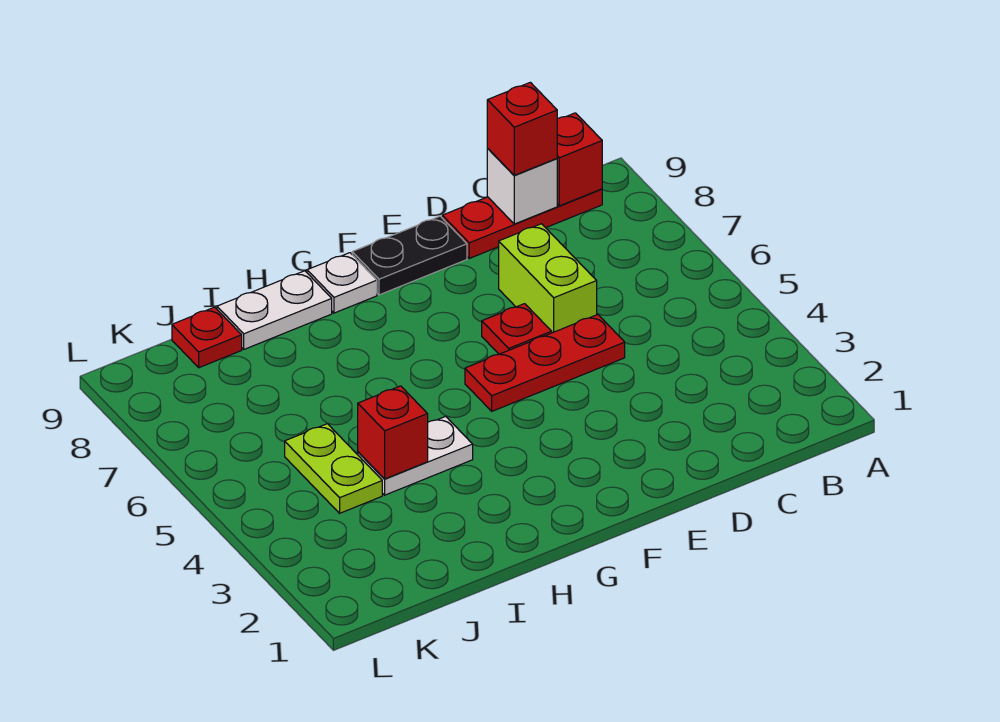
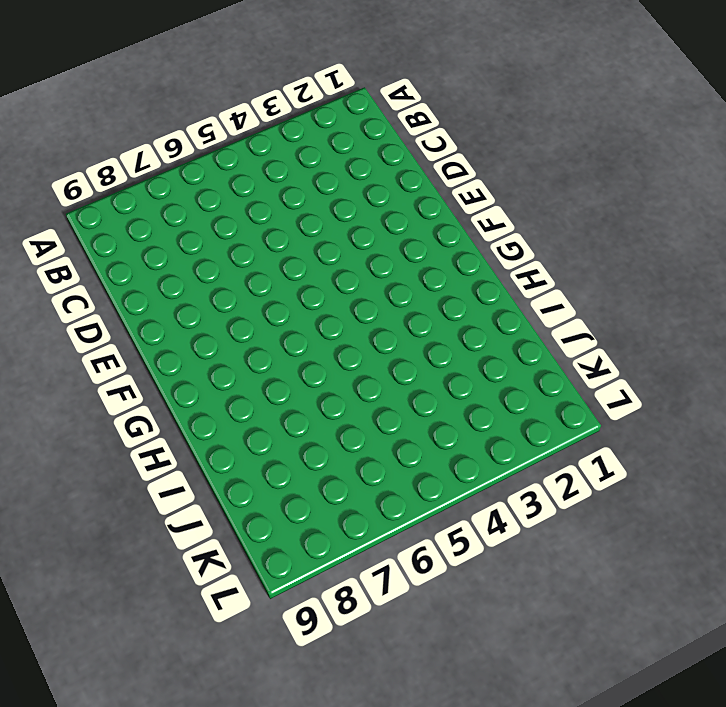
none -> red 1x3 plate [442,189,602,258]
none -> red 1x3 plate [465,315,625,411]
none -> lime 1x2 brick [499,224,597,333]

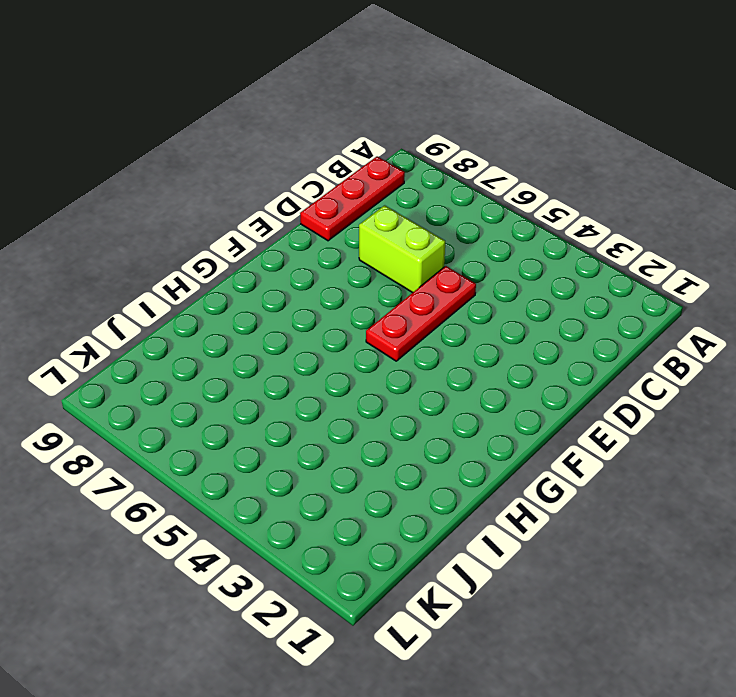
none -> red 1x1 plate [482,304,552,354]
none -> black 1x2 plate [352,216,467,295]
none -> white 1x1 plate [307,253,377,313]

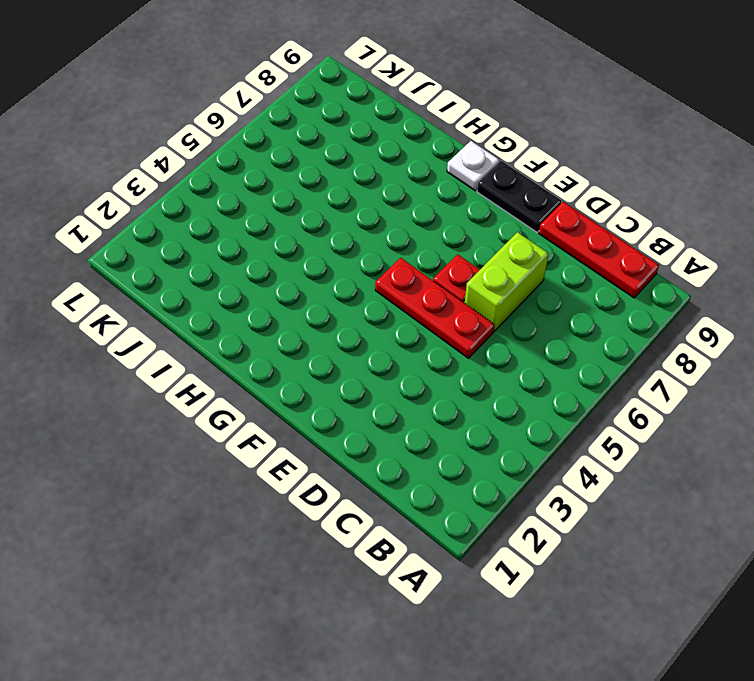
none -> white 1x2 plate [358,416,473,495]
none -> white 1x2 plate [217,271,332,349]
none -> lime 1x2 plate [285,424,382,513]

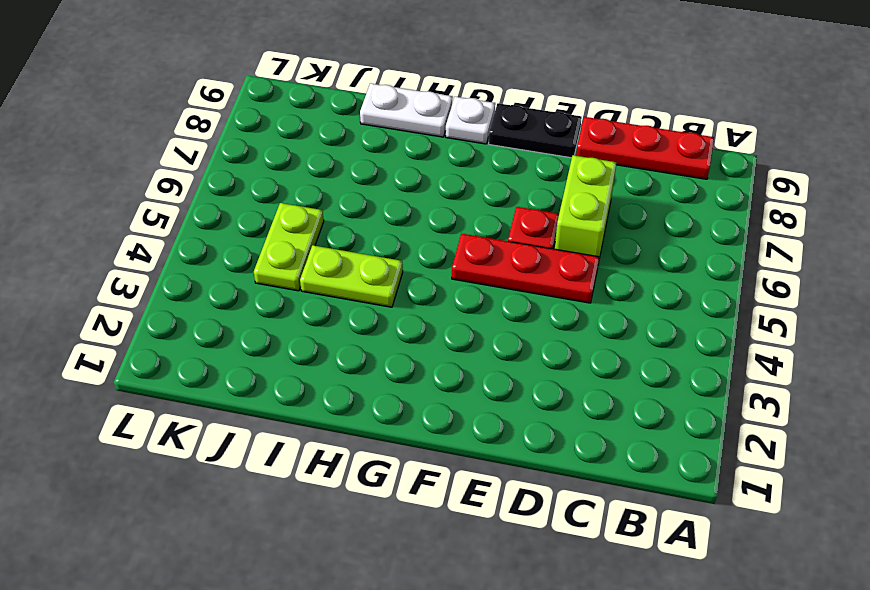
lime 1x2 plate [300,245,403,307] -> white 1x2 plate [358,416,473,495]
none -> red 1x1 plate [172,307,242,368]
none -> red 1x1 brick [557,113,602,206]
none -> white 1x1 brick [487,149,557,224]

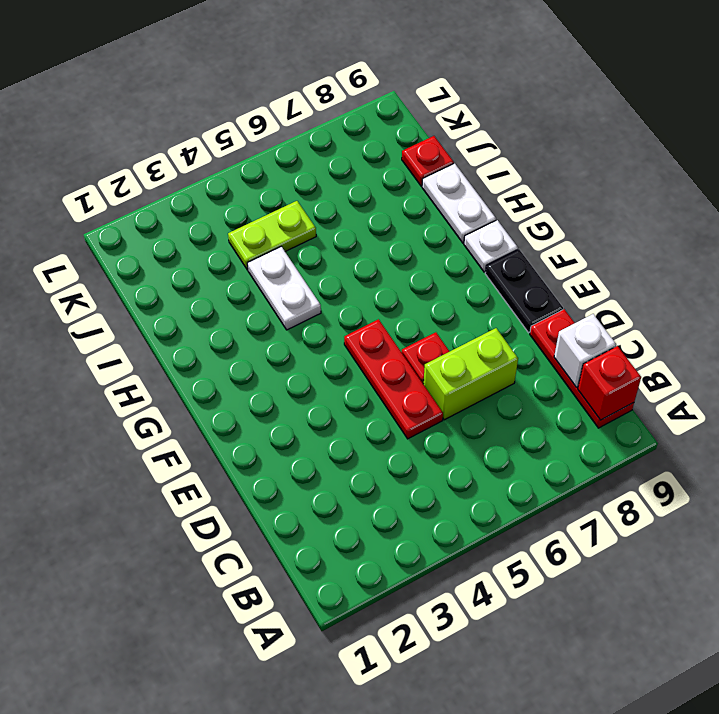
none -> red 1x1 brick [358,386,428,479]
none -> red 1x1 brick [487,82,557,175]

